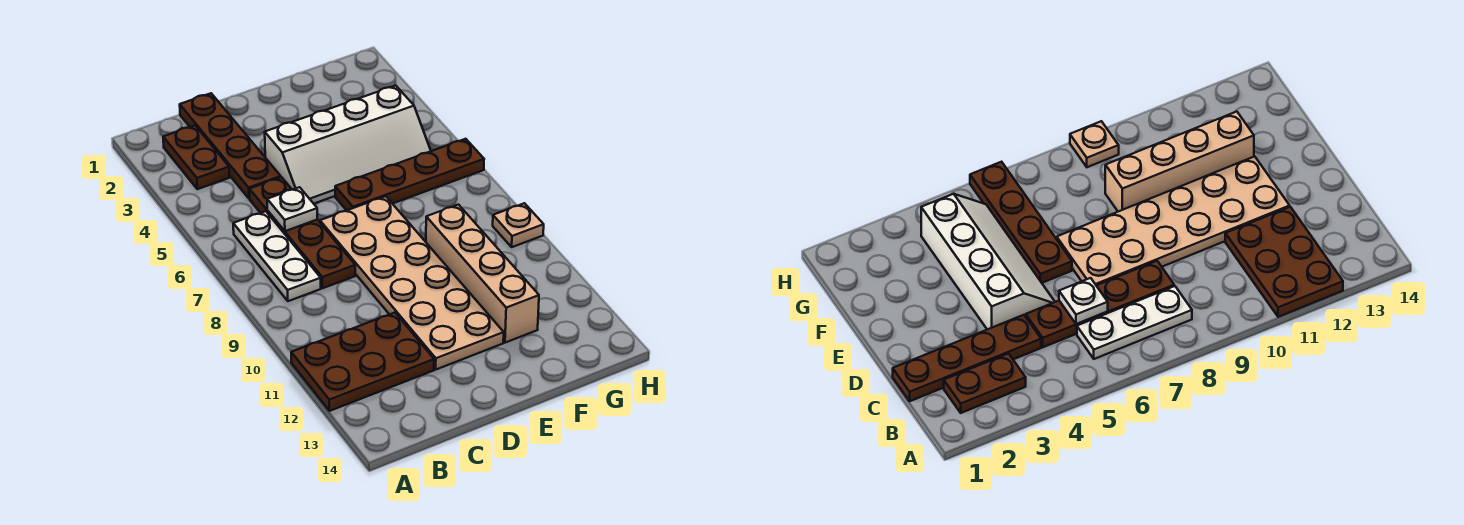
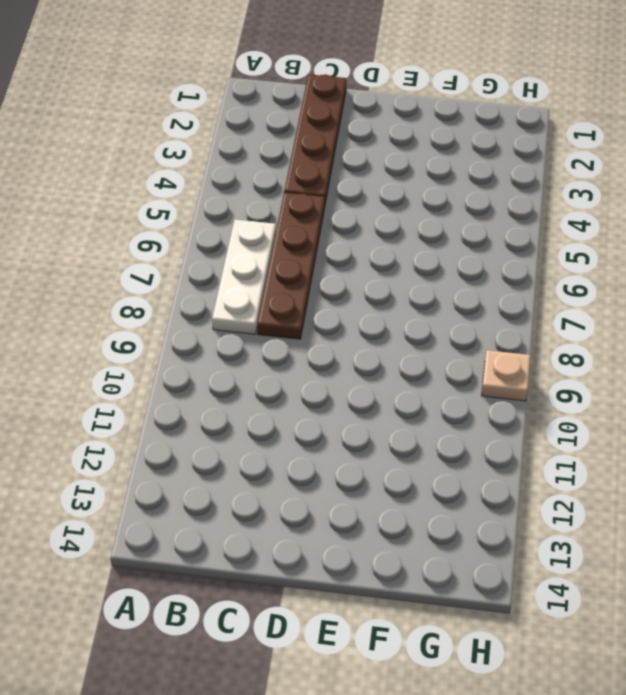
none -> brown 2x3 plate [291,313,434,411]
none -> brown 1x2 plate [163,126,230,189]

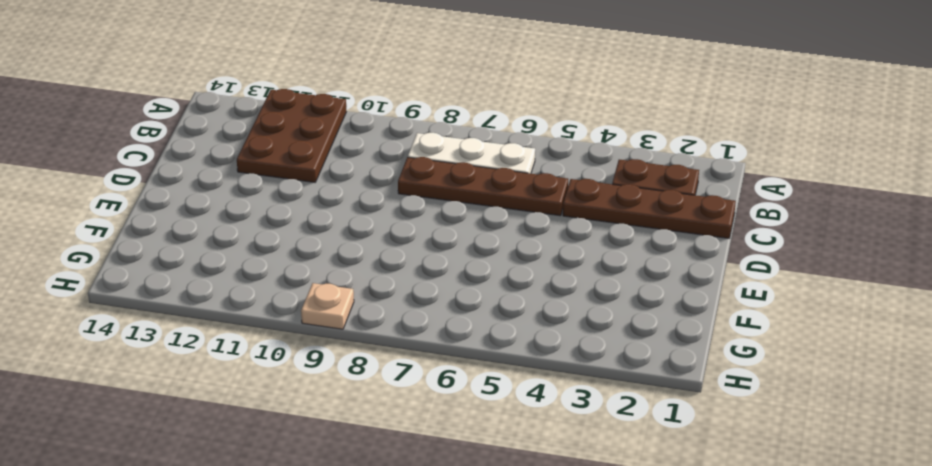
none -> white 2x4 slope [265,85,431,204]
none -> tan 2x6 plate [320,196,504,369]

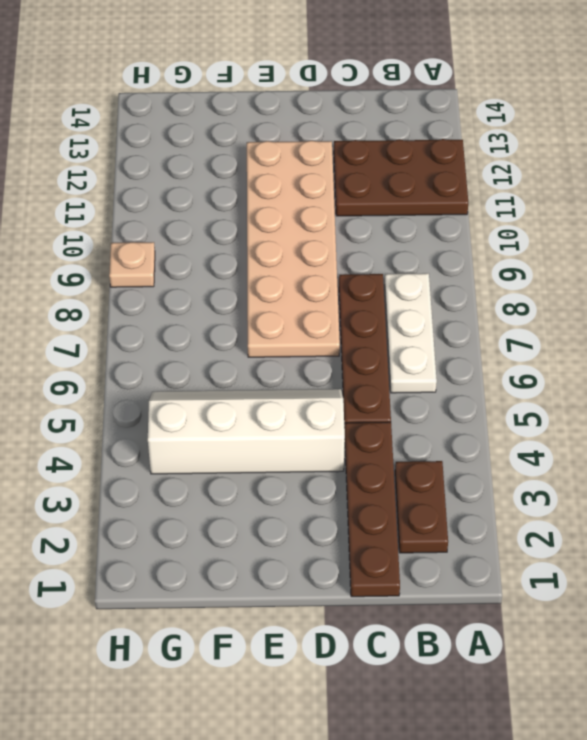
none -> brown 1x4 plate [335,139,484,210]
none -> tan 1x4 brick [426,205,539,343]

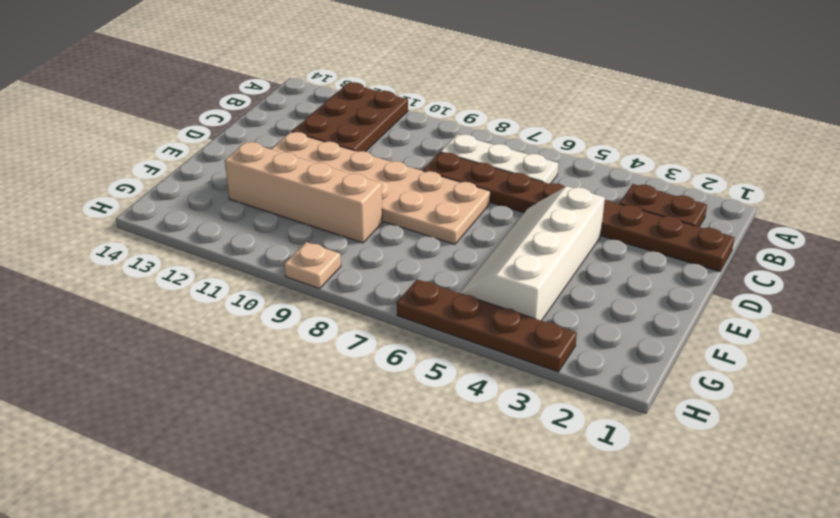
brown 1x4 plate [397,279,577,372] -> brown 1x4 plate turned to [335,139,484,210]
none -> white 1x1 plate [267,187,317,231]

